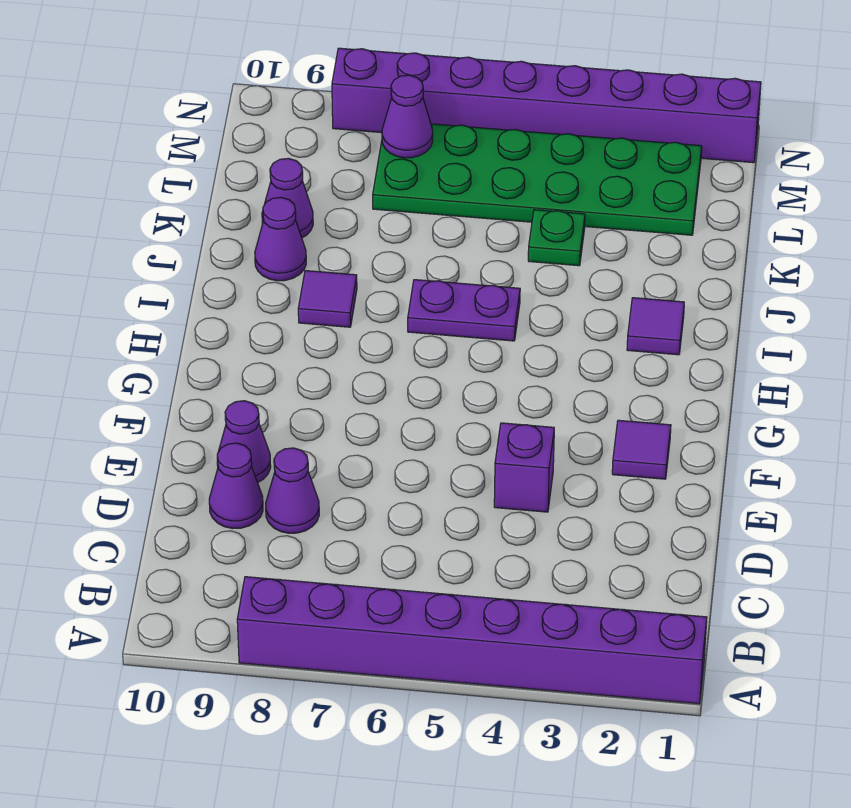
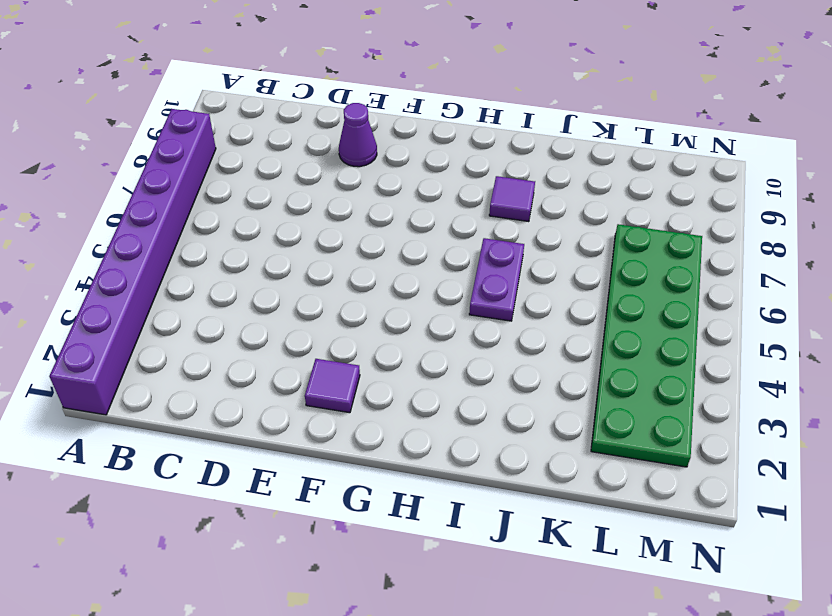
none -> purple 1x1 cone [266,448,319,533]
none -> purple 1x1 cone [209,443,263,528]
none -> purple 1x1 brick [494,423,554,512]

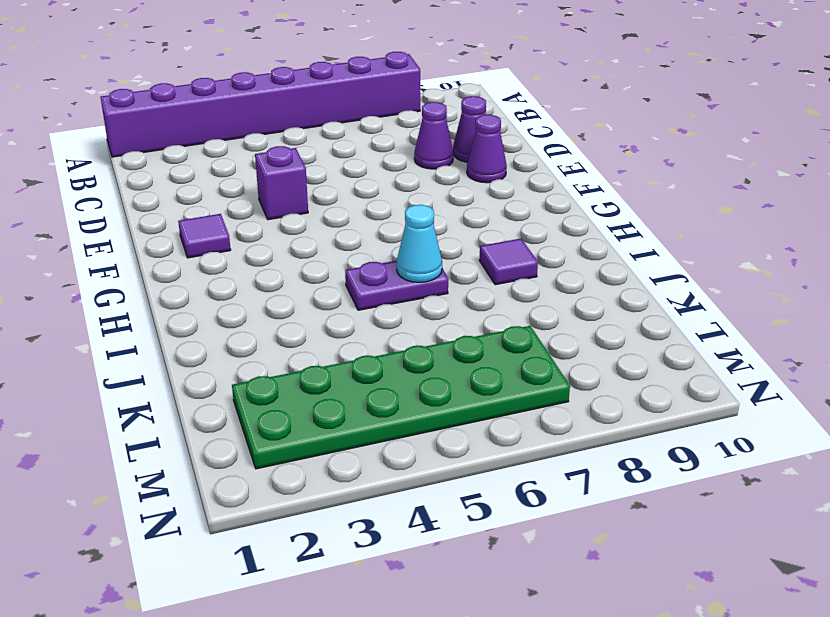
cyan 1x1 cone [397,205,442,282] -> none
none -> purple 1x1 tile [627,298,684,355]
none -> purple 1x1 cone [255,197,306,281]
none -> green 1x1 plate [528,210,585,266]

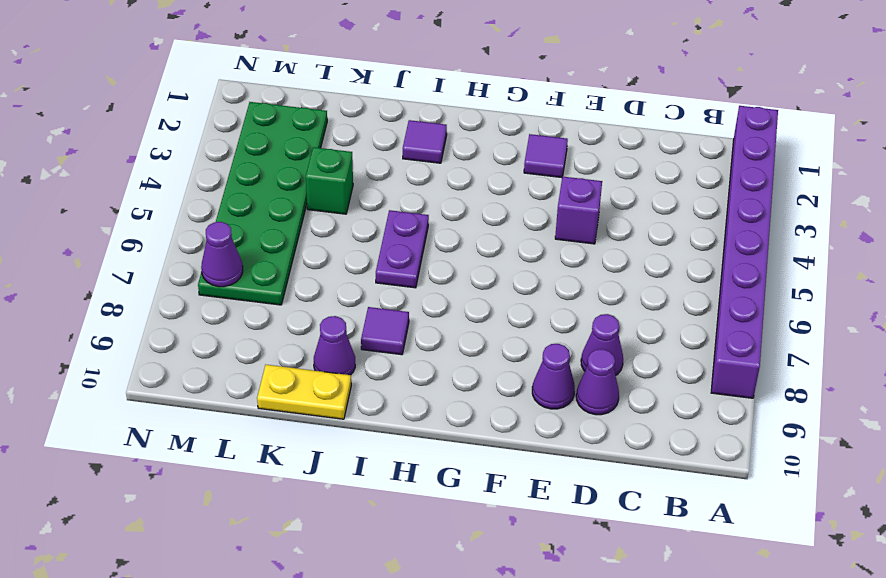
yellow 1x2 plate [257,365,351,419] -> none
green 1x1 brick [306,147,353,214] -> green 1x1 plate [528,210,585,266]
none -> purple 1x1 cone [262,158,313,238]
none -> purple 1x8 brick [332,48,761,163]

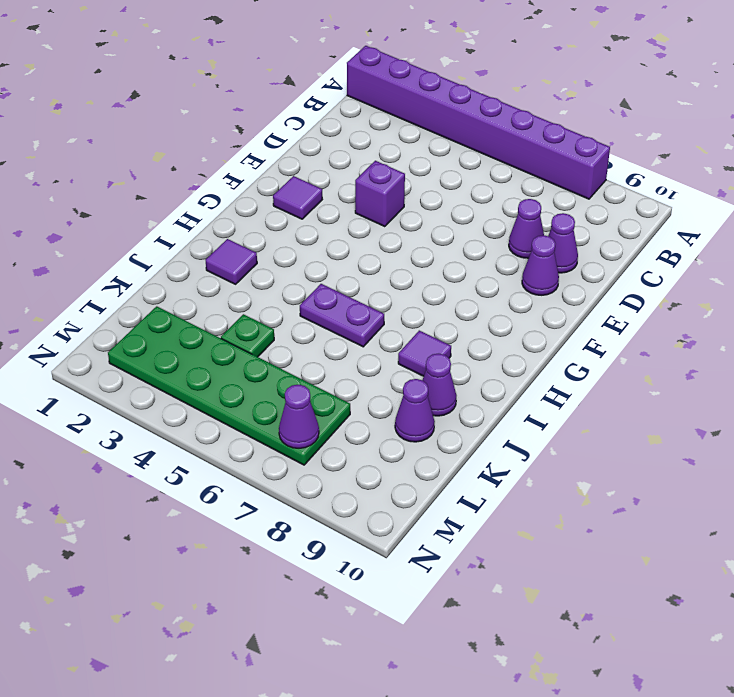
none -> purple 1x8 brick [332,48,761,163]

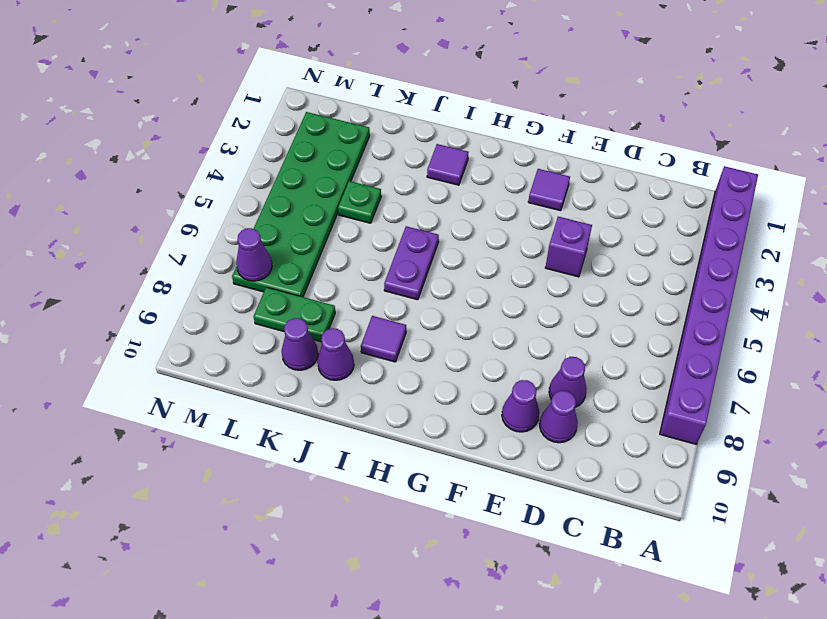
green 1x2 plate [253,287,335,342] -> none
none -> purple 1x8 brick [332,48,761,163]

